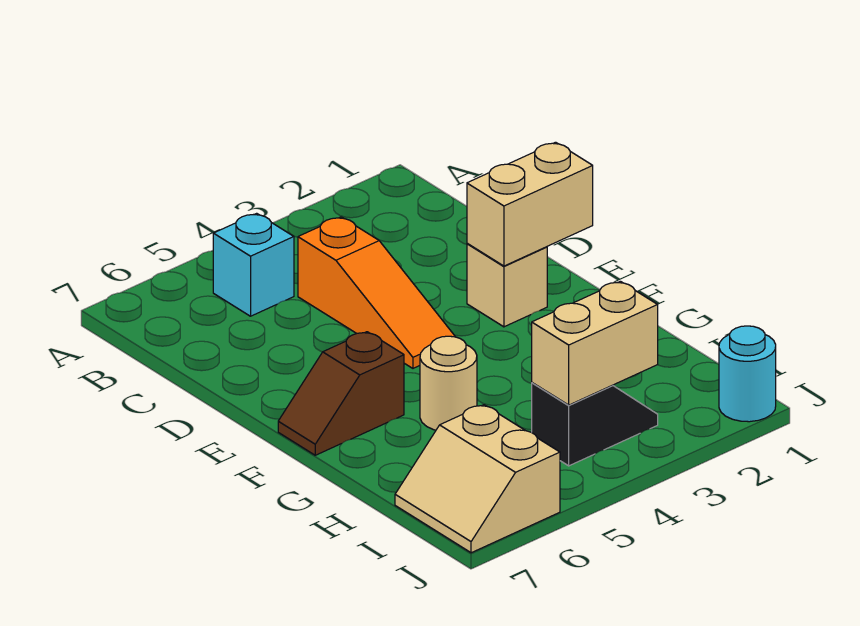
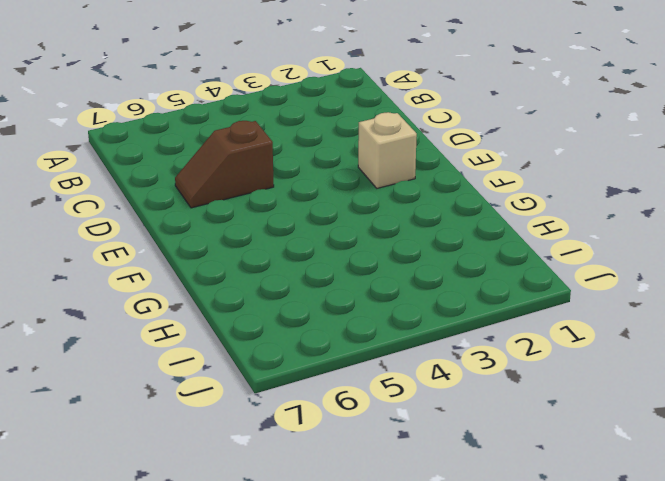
brown 1x2 slope [175,121,274,208] -> brown 1x2 slope moved to [278,332,404,455]
none -> cyan 1x1 brick [213,213,294,316]
none -> orange 1x3 slope [298,217,455,368]

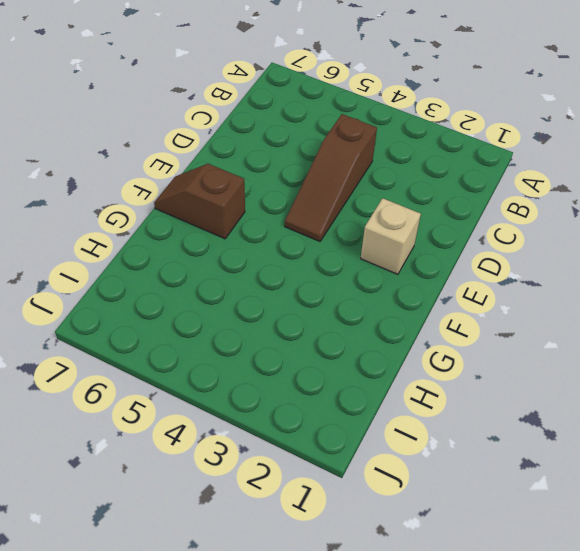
brown 1x3 slope [285,114,377,241] -> orange 1x3 slope [298,217,455,368]
none -> cyan 1x1 brick [213,213,294,316]
none -> tan 1x1 round brick [420,336,477,430]

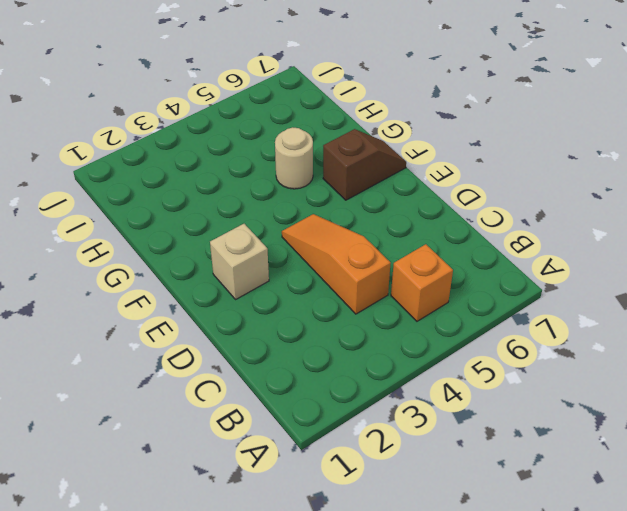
orange 1x1 brick [391,244,453,321] -> cyan 1x1 brick [213,213,294,316]
none -> black 1x2 slope [532,383,658,466]
none -> tan 2x2 slope [395,405,560,553]

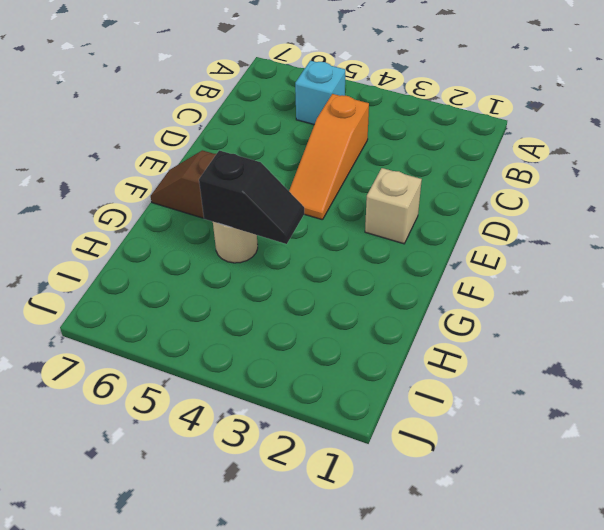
black 1x2 slope [199,150,304,244] -> black 1x2 slope moved to [532,383,658,466]
none -> tan 2x2 slope [395,405,560,553]
none -> cyan 1x1 round brick [719,326,776,422]

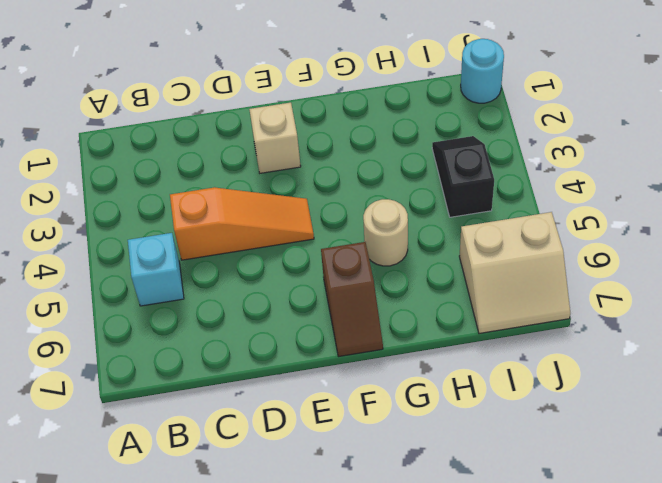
none -> tan 1x2 brick [467,142,593,266]
none -> tan 1x2 brick [532,281,658,405]

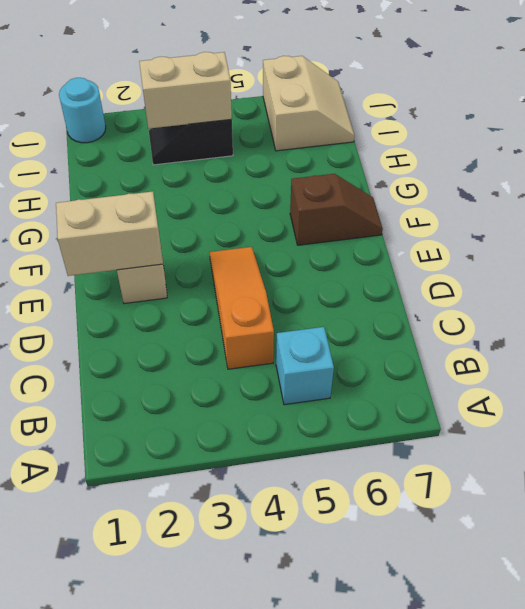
none -> tan 1x1 round brick [420,336,477,430]

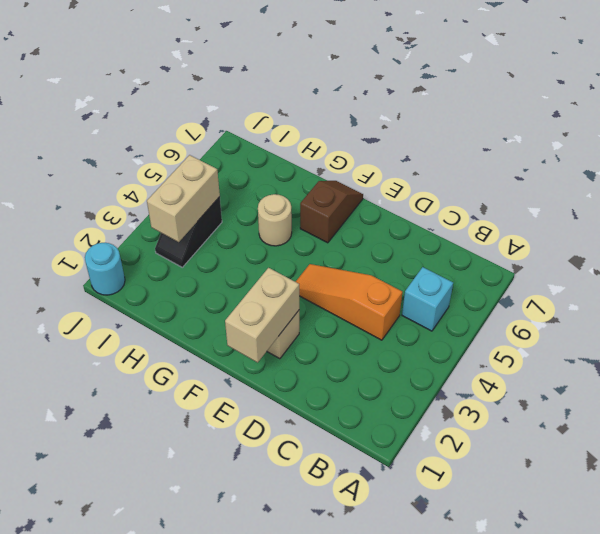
none -> tan 2x2 slope [395,405,560,553]

